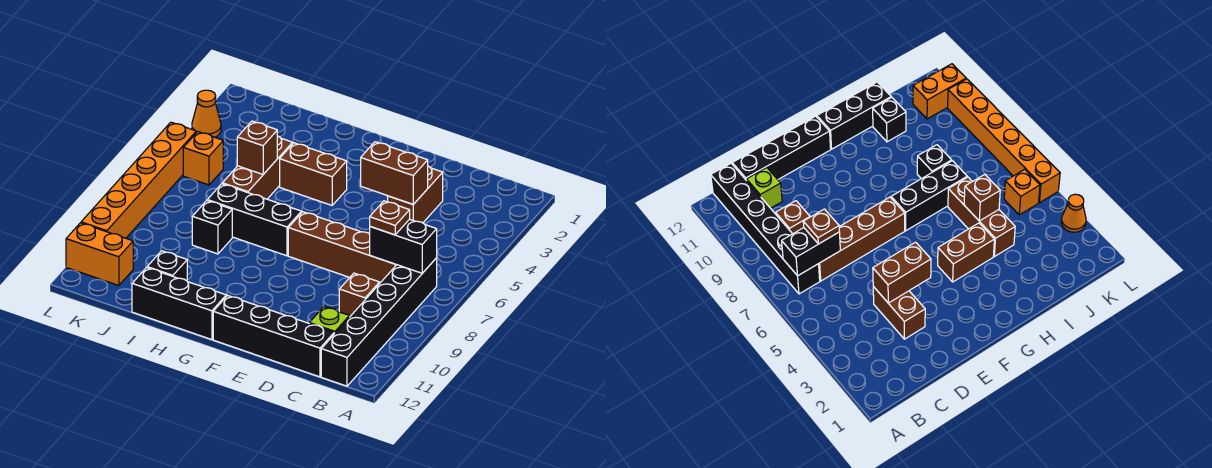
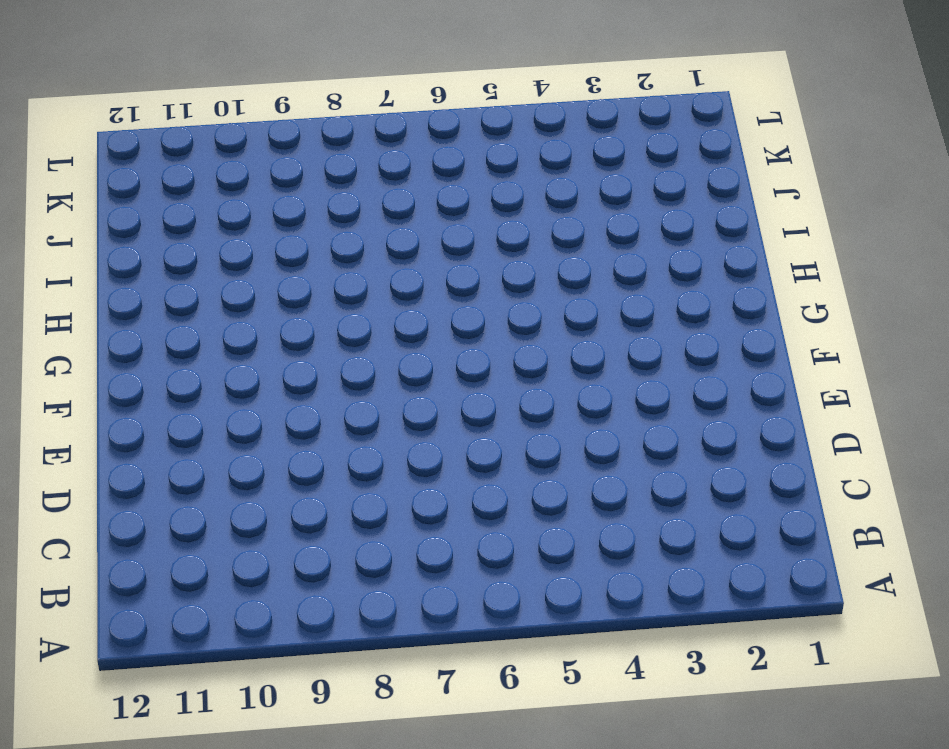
none -> black 1x6 brick [321,258,437,386]
none -> brown 1x4 brick [288,212,396,283]
none -> brown 1x1 brick [339,273,380,317]

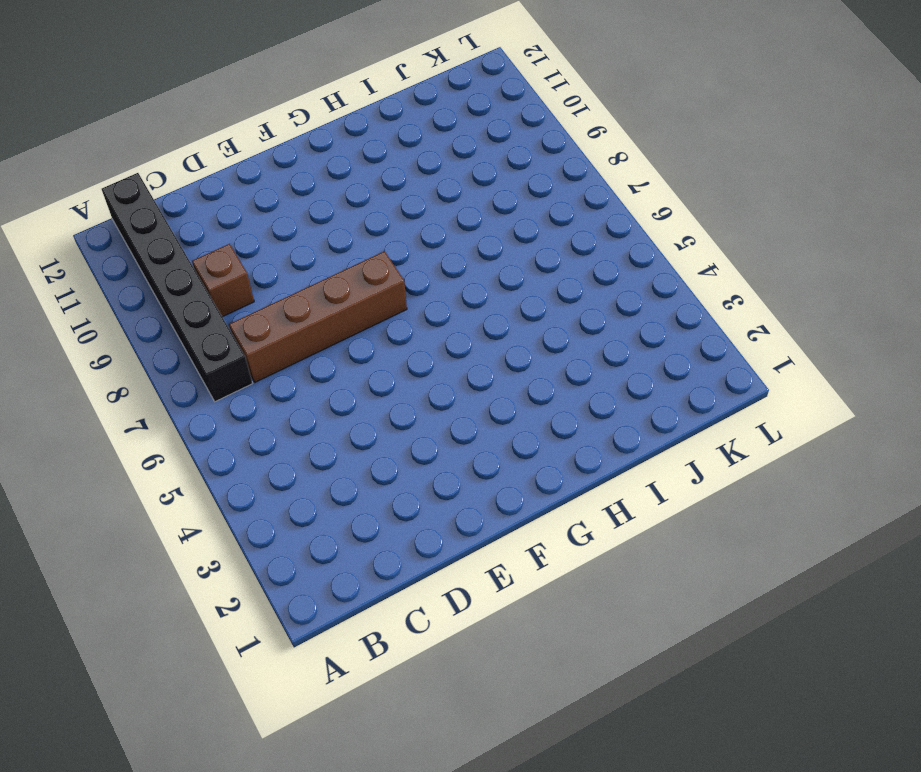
none -> lime 1x1 brick [309,307,349,334]
none -> black 1x4 brick [213,295,334,377]
none -> brown 1x2 brick [388,166,443,223]

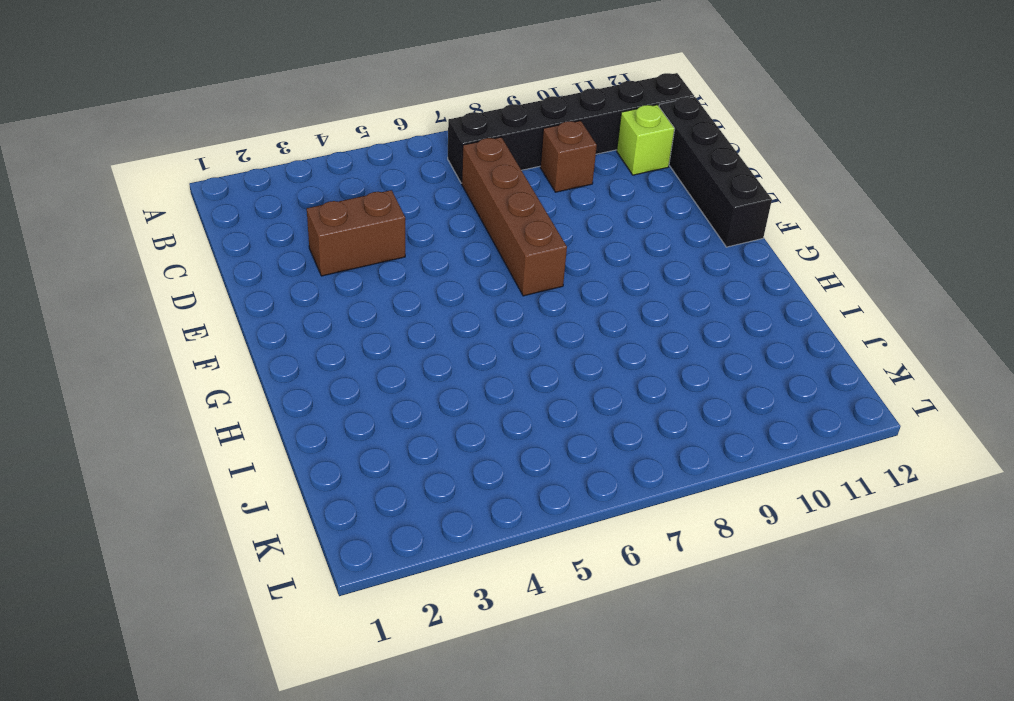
none -> brown 1x2 brick [280,143,347,205]
none -> black 1x3 brick [207,184,301,256]
none -> black 1x3 brick [132,267,226,340]

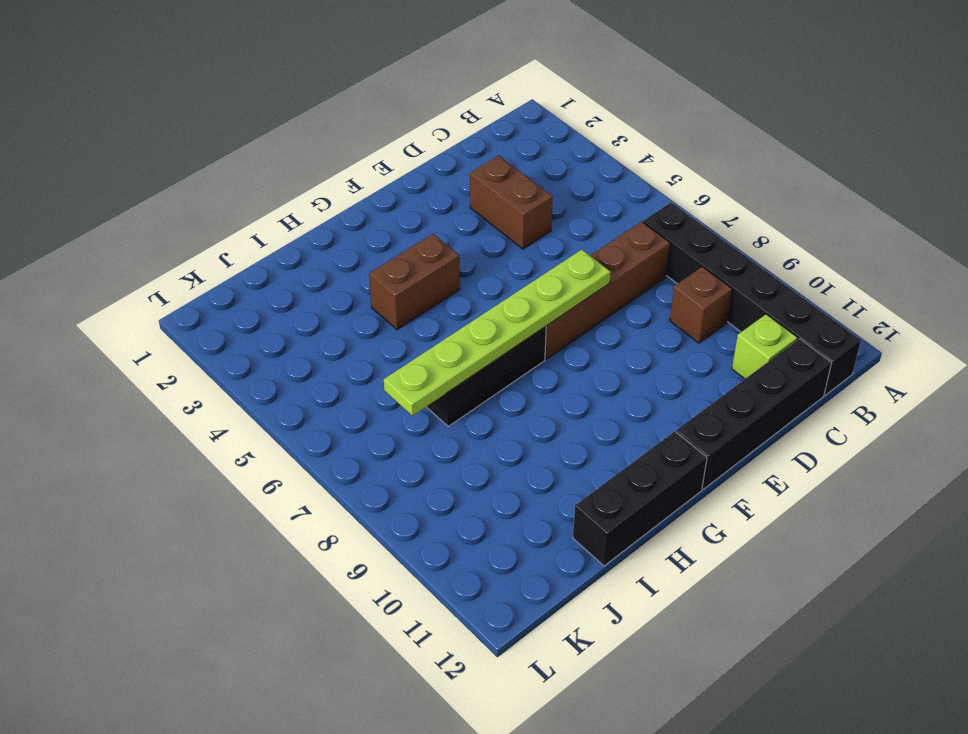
lime 1x6 plate [384,250,611,416] -> none
none -> brown 1x3 brick [222,136,293,199]
none -> black 1x1 brick [192,201,232,254]
none -> black 1x1 brick [147,251,187,281]

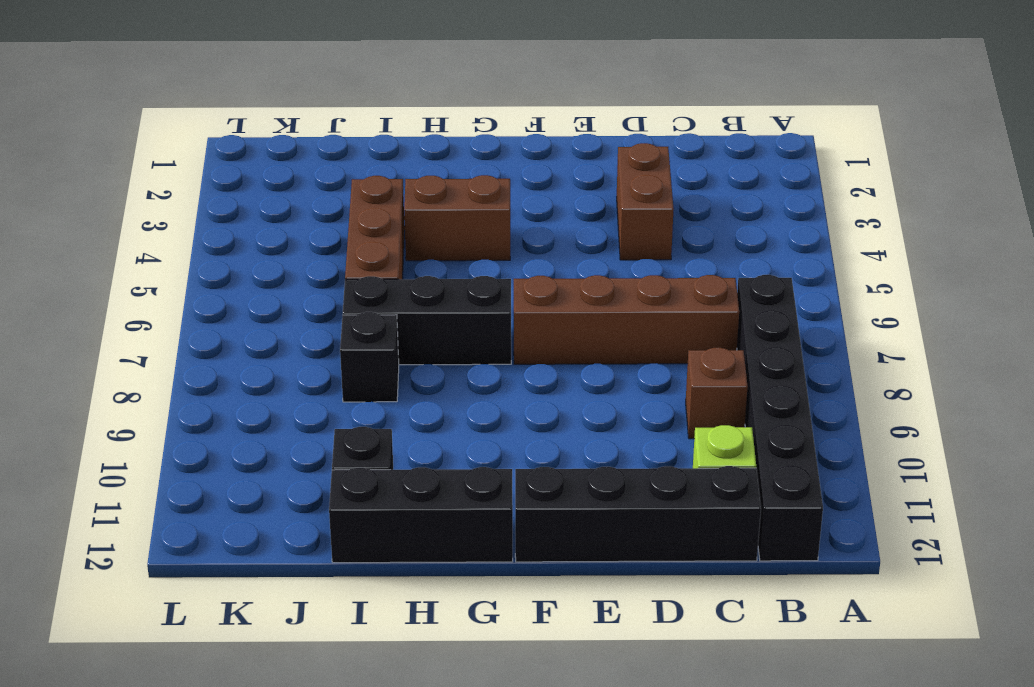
none -> orange 1x1 brick [183,132,223,185]
none -> orange 1x2 brick [66,223,133,286]
none -> orange 1x1 cone [192,90,221,137]

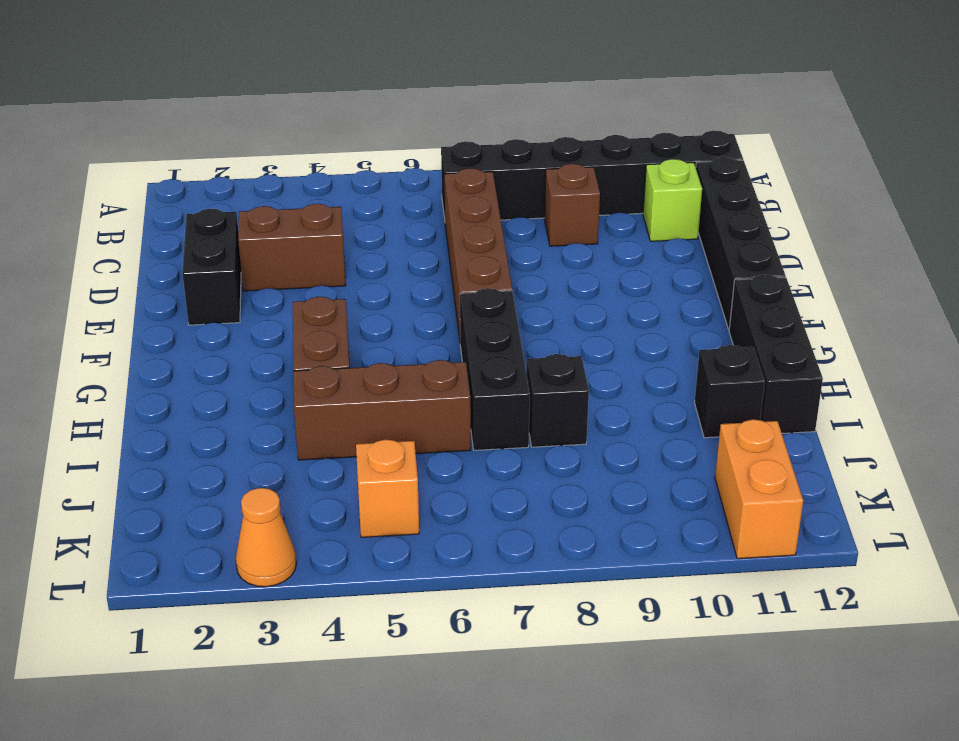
black 1x2 brick [182,209,241,325] -> black 1x2 brick moved to [370,219,437,273]
none -> orange 1x6 brick [81,122,196,238]
none -> brown 1x2 brick [361,142,428,204]
none -> brown 1x1 brick [237,121,277,174]

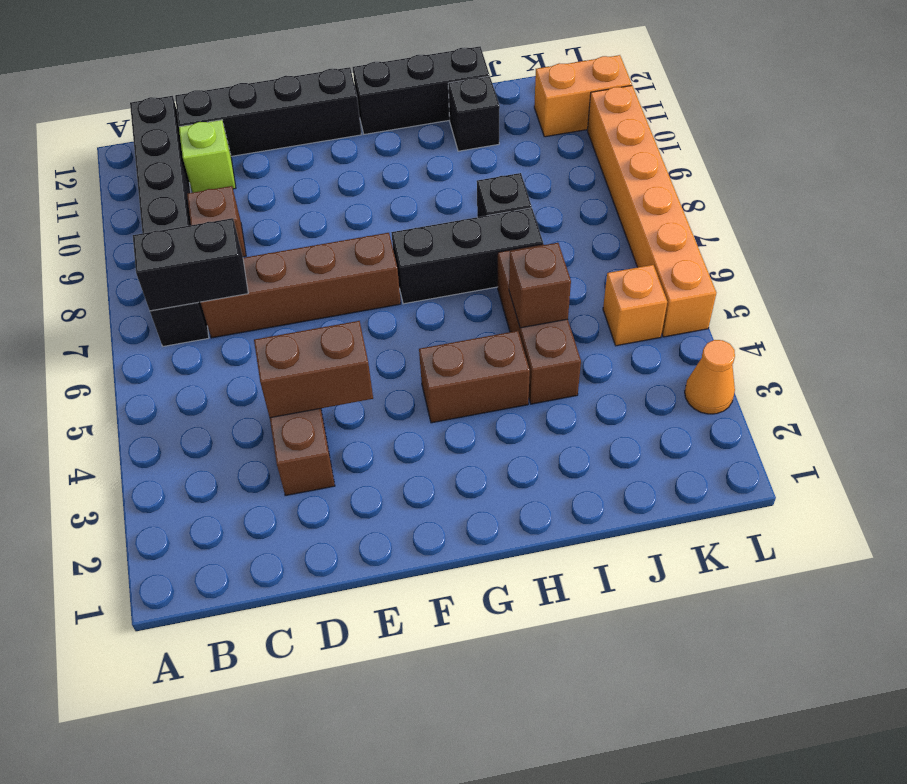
none -> brown 1x1 plate [370,201,410,235]

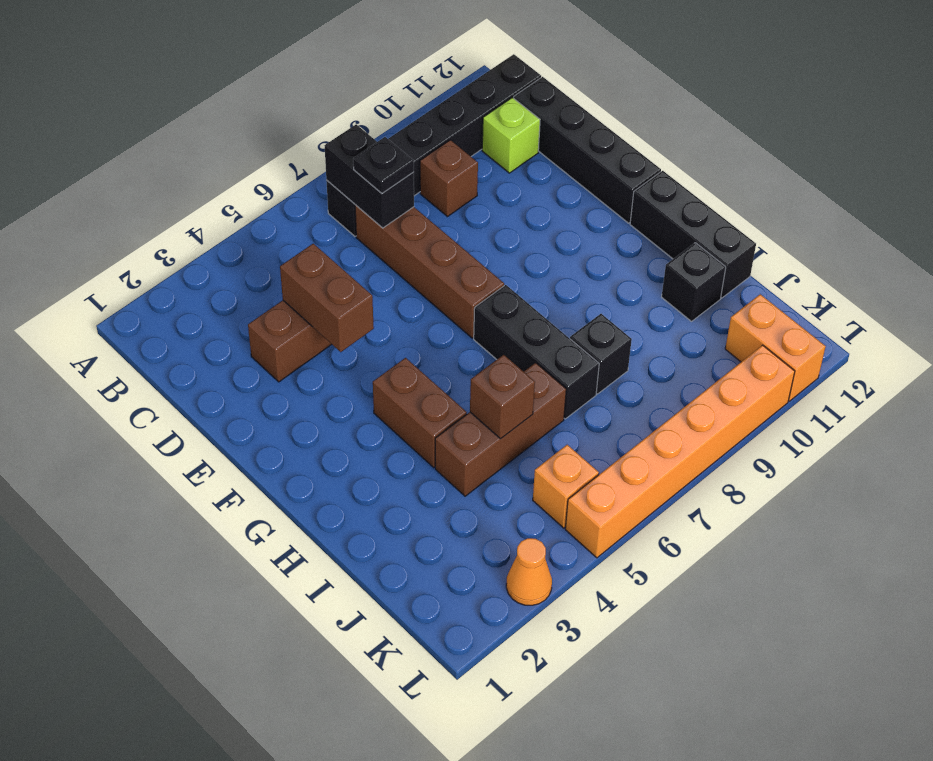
black 1x1 plate [353,137,414,193] -> brown 1x1 plate [370,201,410,235]

